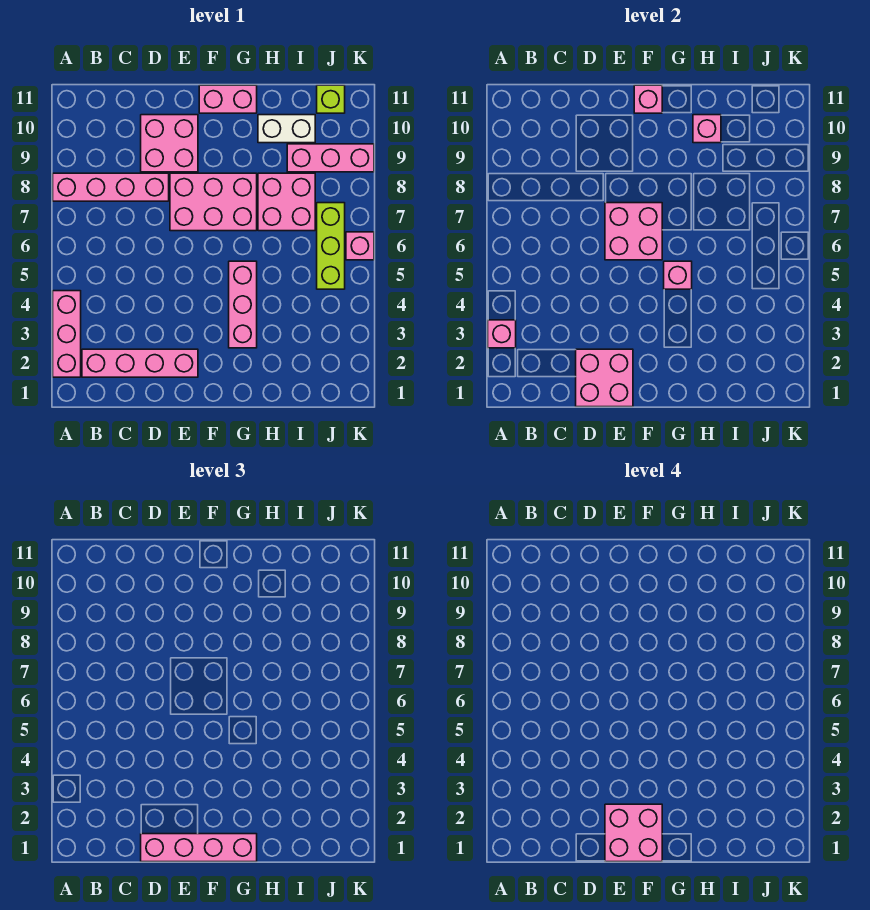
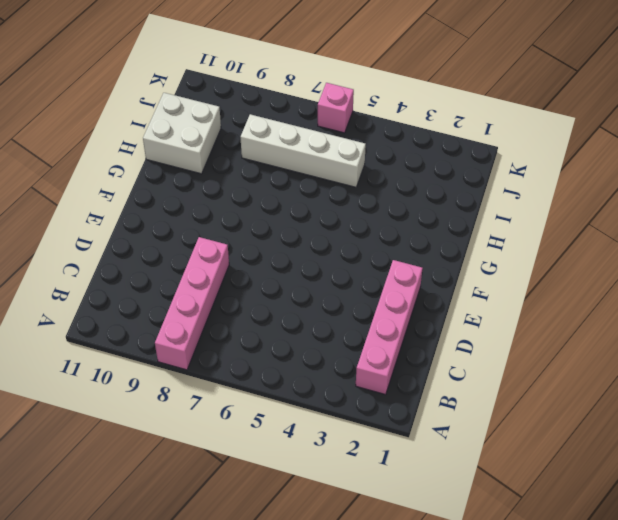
white 2x2 brick [143,93,221,174] -> white 1x2 brick [258,115,315,143]
white 1x4 brick [241,114,366,187] -> pink 2x2 brick [258,173,315,231]
none -> pink 1x3 brick [53,291,81,377]
none -> pink 2x2 brick [141,115,198,172]
none -> pink 2x3 brick [170,173,257,231]

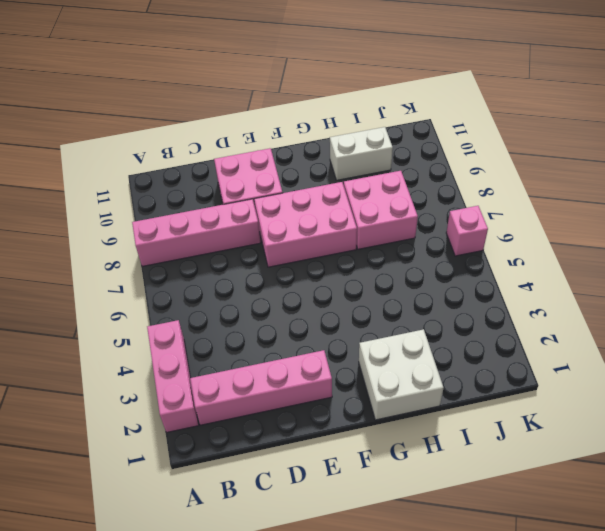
white 2x2 brick [359,329,443,420] -> none
none -> pink 1x2 brick [199,85,257,113]
none -> pink 1x3 brick [229,261,257,348]
none -> pink 1x3 brick [287,144,374,172]

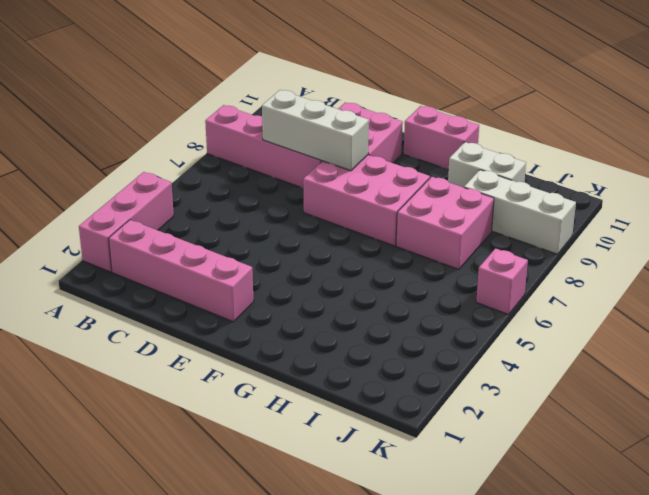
white 1x3 brick [262,90,369,171] -> none
white 1x3 brick [464,170,576,254] -> pink 1x3 brick [287,144,374,172]
none -> pink 1x3 brick [229,261,257,348]
none -> lime 1x3 brick [317,203,345,289]
none -> lime 1x1 brick [317,85,345,113]

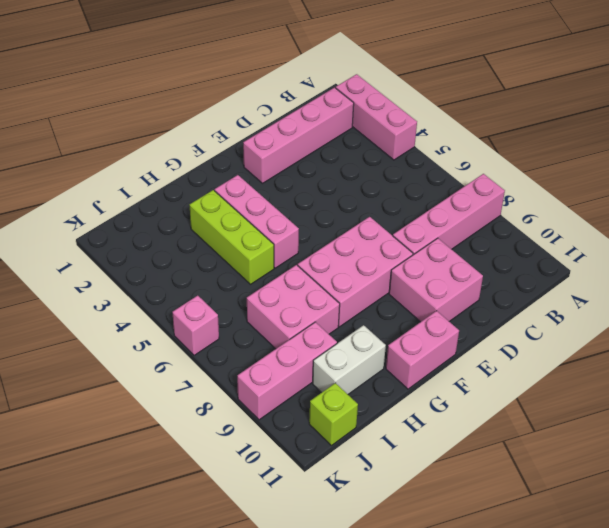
lime 1x3 brick [190,190,274,284] -> lime 1x3 brick moved to [317,203,345,289]
none -> pink 1x1 brick [488,320,516,348]
none -> pink 2x2 brick [576,349,633,407]
none -> pink 2x2 brick [605,203,662,260]

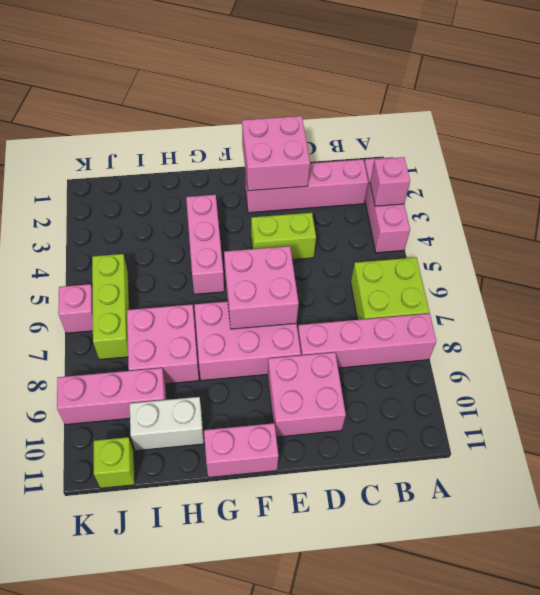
lime 2x2 brick [351,258,429,320] -> none
lime 1x2 brick [251,213,316,260] -> none
none -> pink 1x1 brick [634,85,662,113]
none -> pink 1x1 brick [664,261,692,289]
none -> pink 1x1 brick [693,115,721,143]

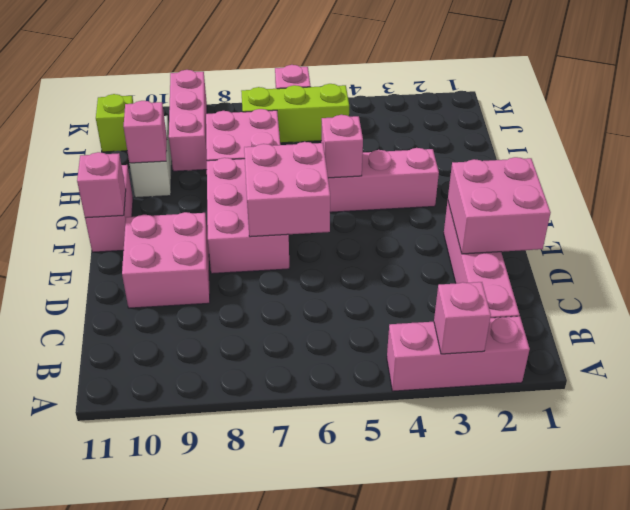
none -> pink 1x4 brick [53,173,169,201]
none -> pink 1x4 brick [141,834,257,862]
none -> pink 2x2 brick [605,804,662,862]

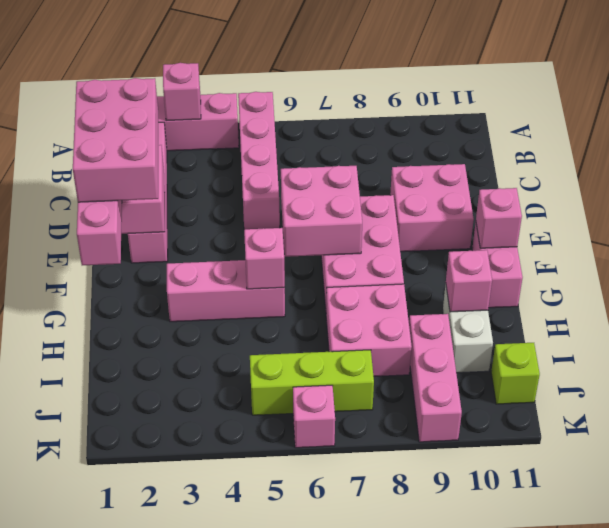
pink 1x4 brick [238,92,280,229] -> pink 1x4 brick moved to [53,173,169,201]
pink 2x3 brick [73,78,158,202] -> pink 2x2 brick [605,804,662,862]

